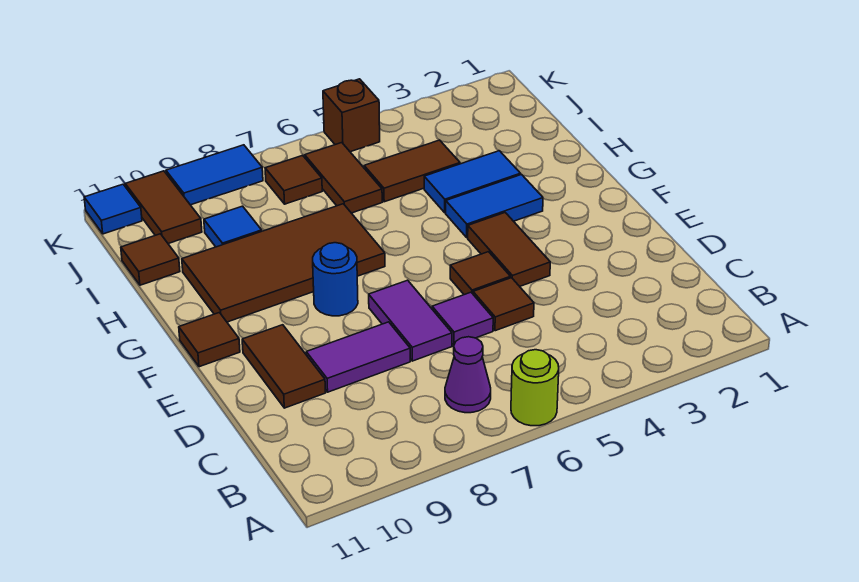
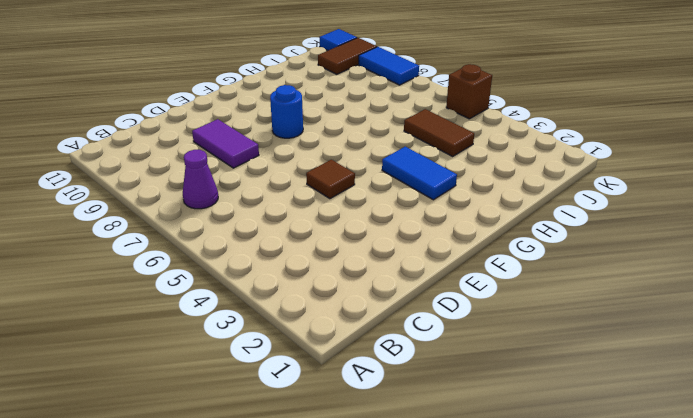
none -> lime 1x1 round brick [511,350,559,426]
none -> brown 1x1 tile [473,278,534,331]
none -> purple 1x1 tile [432,292,493,345]

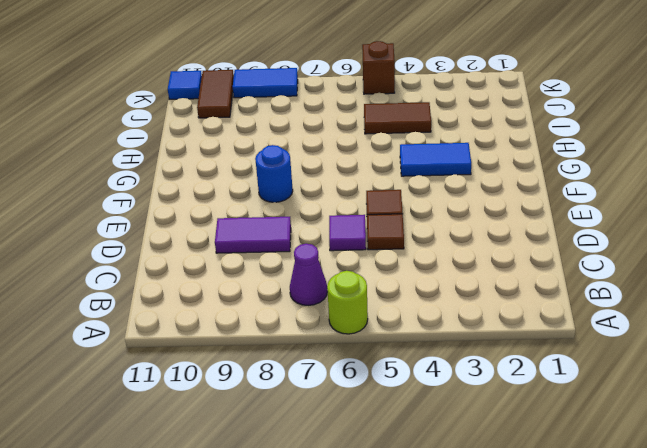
none -> purple 1x2 tile [369,280,452,361]
none -> brown 1x2 tile [242,325,326,408]
none -> brown 1x2 tile [468,213,550,286]

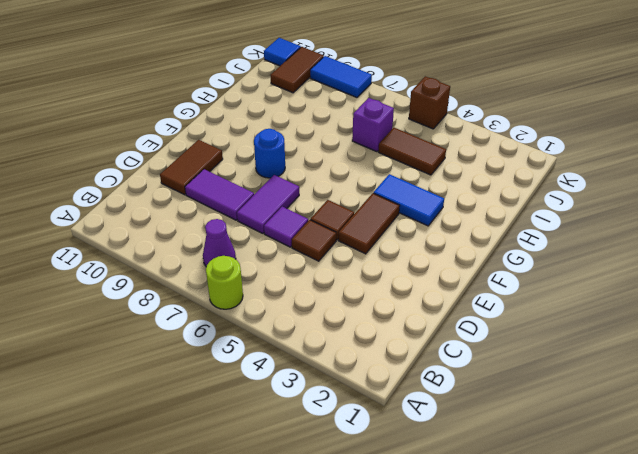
purple 1x1 brick [352,98,394,152] -> brown 1x2 tile [305,143,382,213]
none -> brown 1x1 tile [179,313,240,367]
none -> brown 2x4 tile [182,204,385,322]
none -> blue 1x2 tile [424,151,520,213]

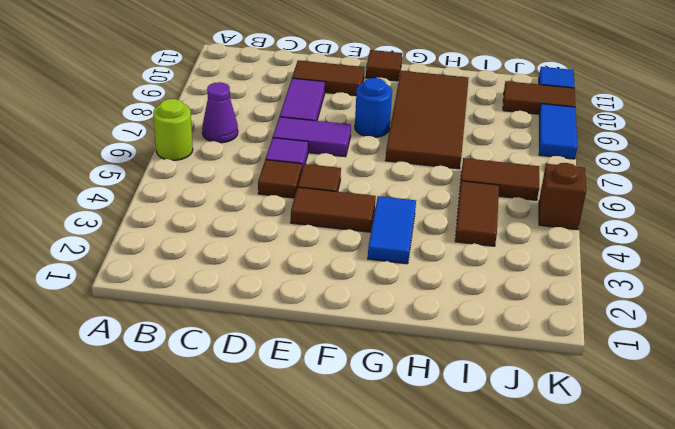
none -> blue 1x2 tile [424,151,520,213]
none -> blue 1x1 tile [204,206,262,247]
none -> brown 1x1 tile [121,234,180,285]

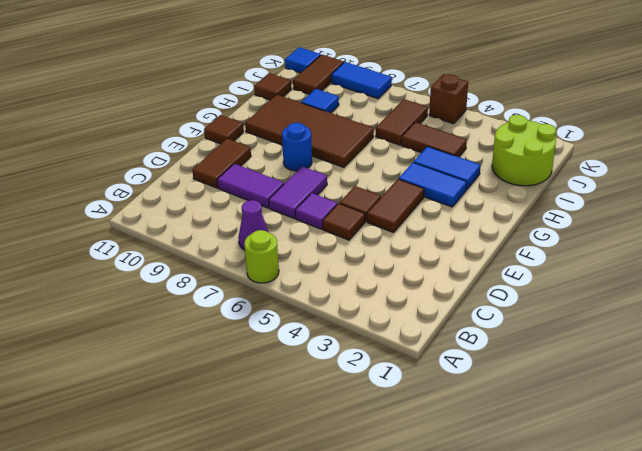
lime 2x2 round brick [492,115,556,186] -> none
none -> brown 1x1 tile [265,155,322,204]

